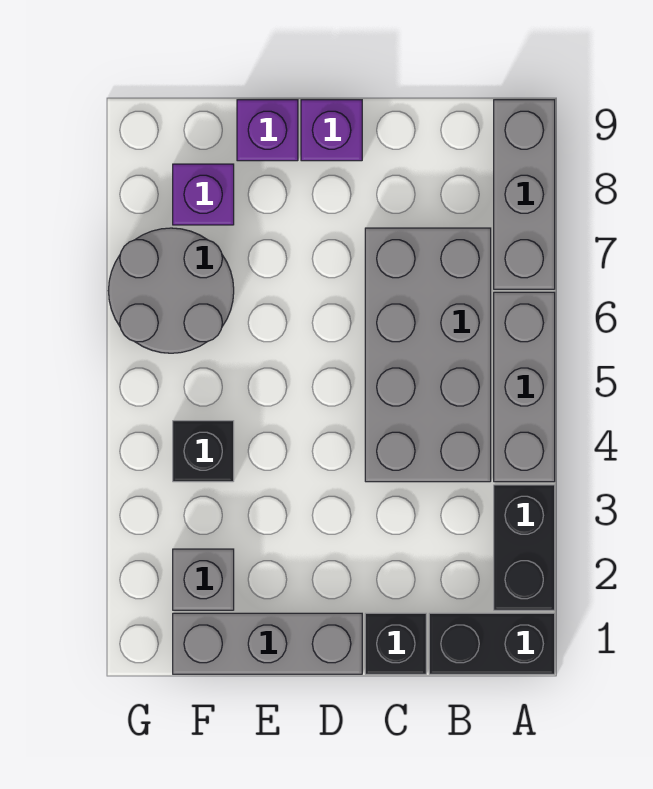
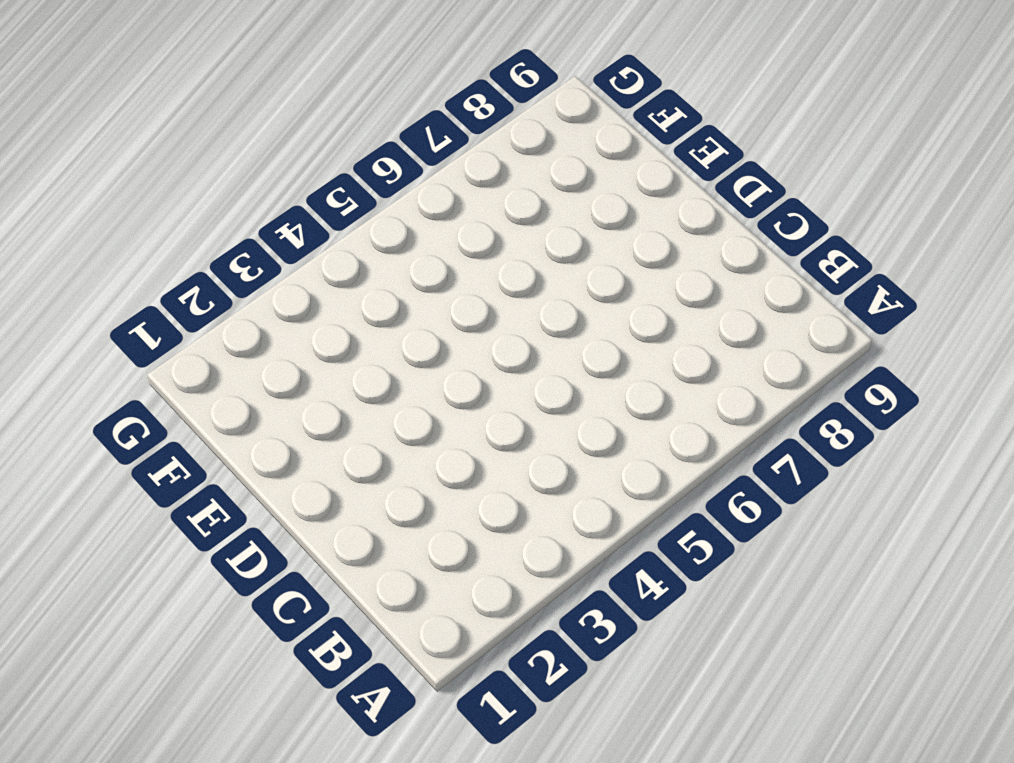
none -> black 1x2 brick [429,613,555,674]
none -> black 1x2 brick [494,485,555,610]
none -> grey 1x3 brick [494,292,555,482]

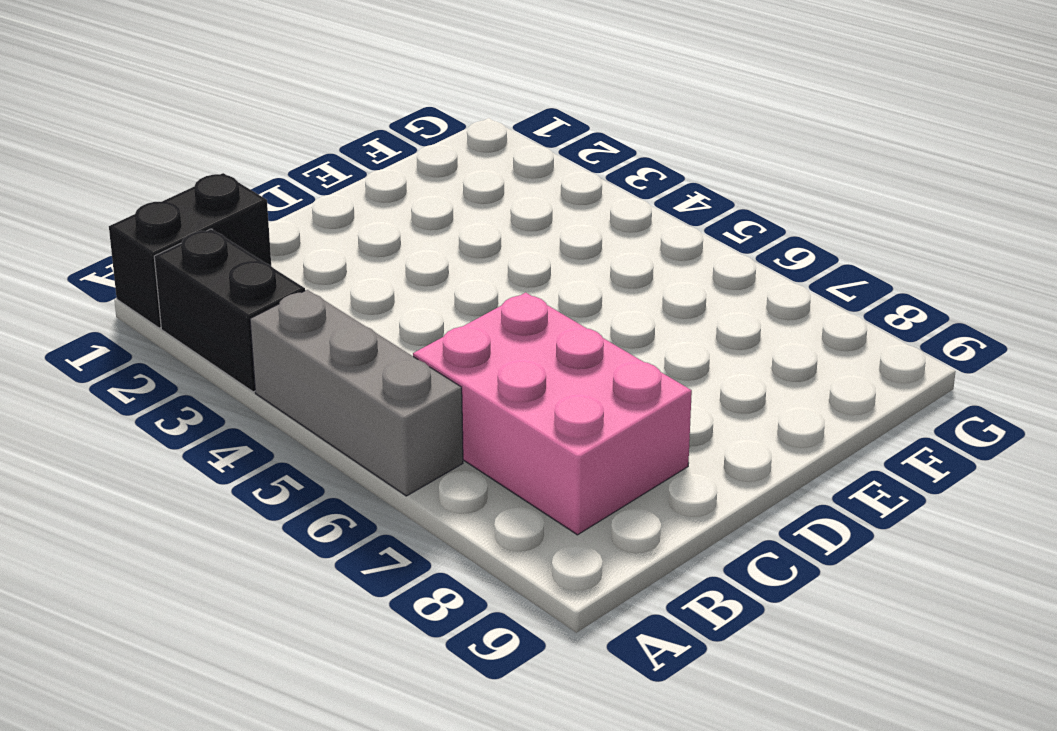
pink 2x3 brick [413,293,692,535] -> grey 2x4 brick [365,228,491,482]
none -> grey 1x3 brick [494,100,555,289]
none -> black 1x1 brick [365,613,426,674]
none -> grey 1x3 brick [173,613,362,674]

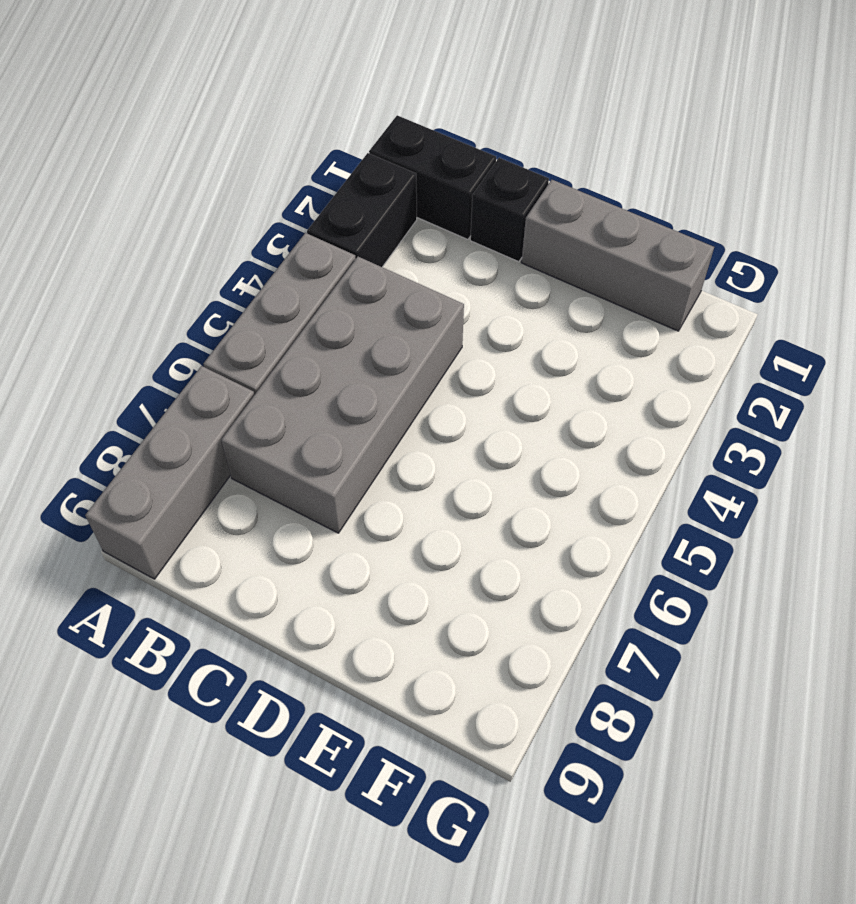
none -> purple 1x1 brick [301,100,362,161]
none -> purple 1x1 brick [237,100,298,161]
none -> grey 1x1 brick [173,549,234,610]

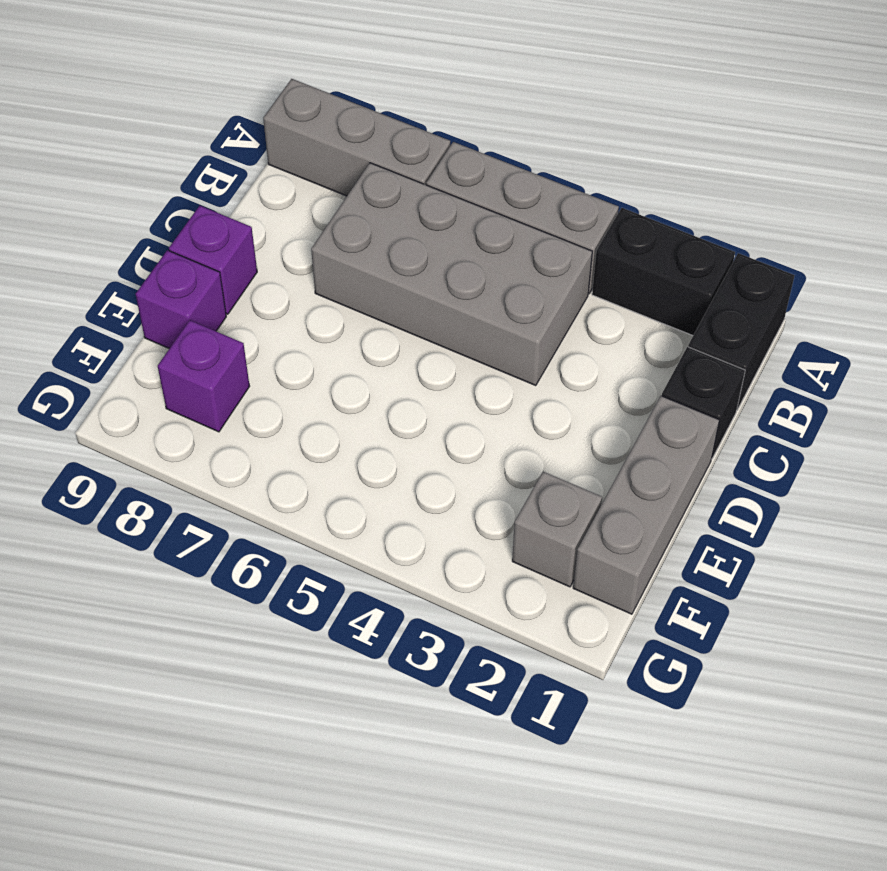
none -> black 1x1 brick [173,421,234,482]
none -> grey 2x2 round brick [108,228,234,353]

